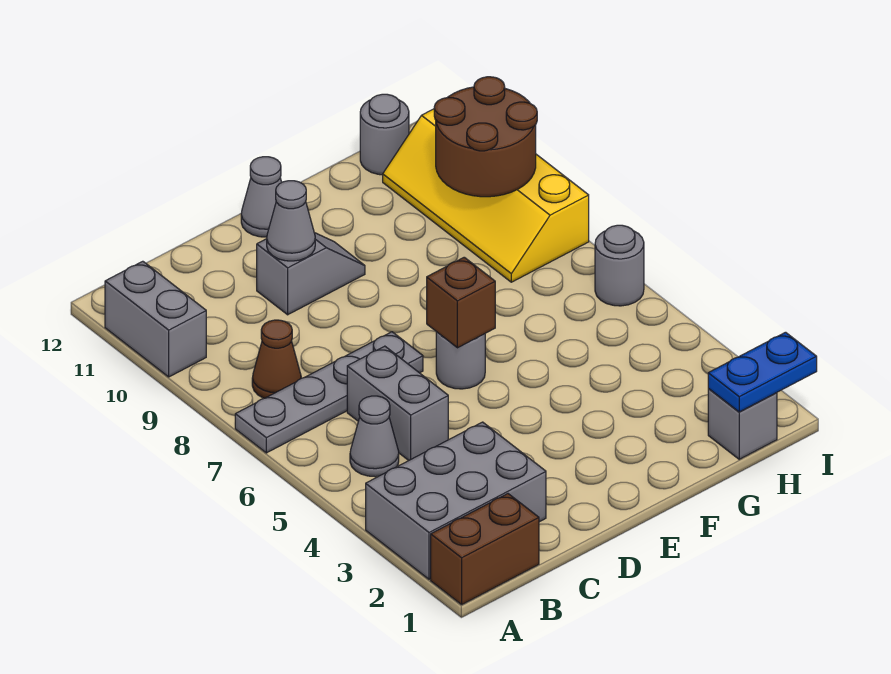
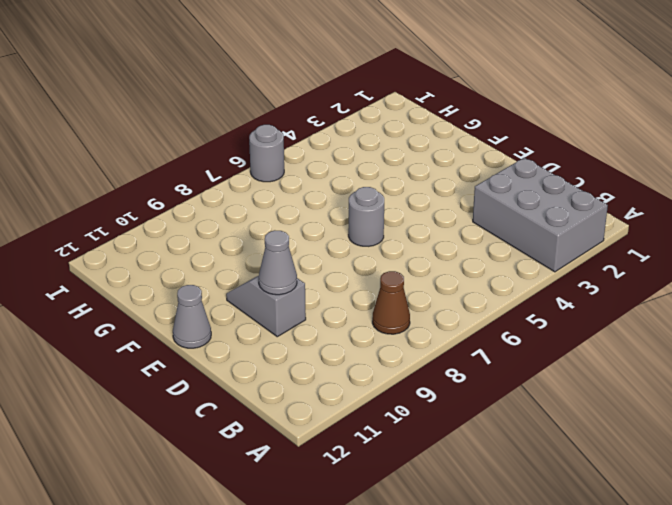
none -> brown 1x2 brick [431,494,539,605]
none -> grey 1x4 plate [235,332,423,453]
none -> grey 1x2 brick [105,261,206,377]

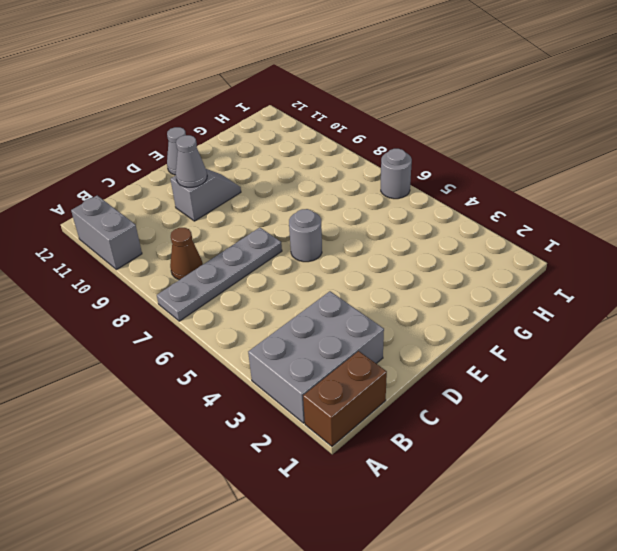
none -> grey 1x1 cone [350,396,399,477]
none -> grey 1x2 brick [347,346,448,461]
none -> grey 1x1 brick [708,389,777,459]

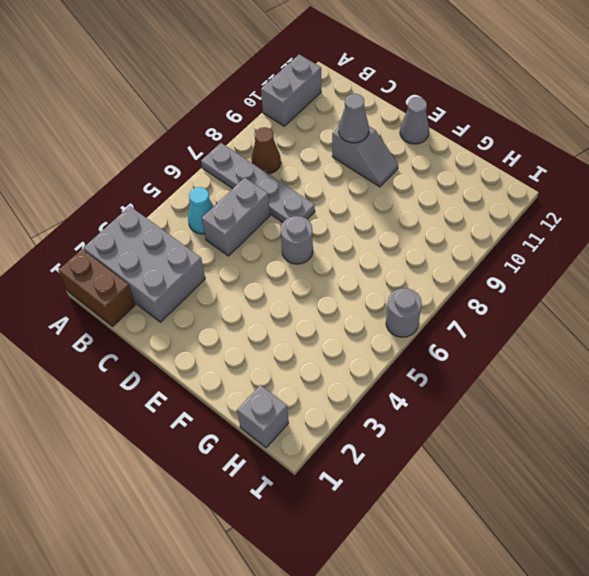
cyan 1x1 cone [188,187,214,234] -> grey 1x1 cone [350,396,399,477]
none -> yellow 2x4 slope [383,109,589,282]
none -> grey 1x1 round brick [360,94,409,175]
none -> brown 1x1 brick [427,257,495,348]

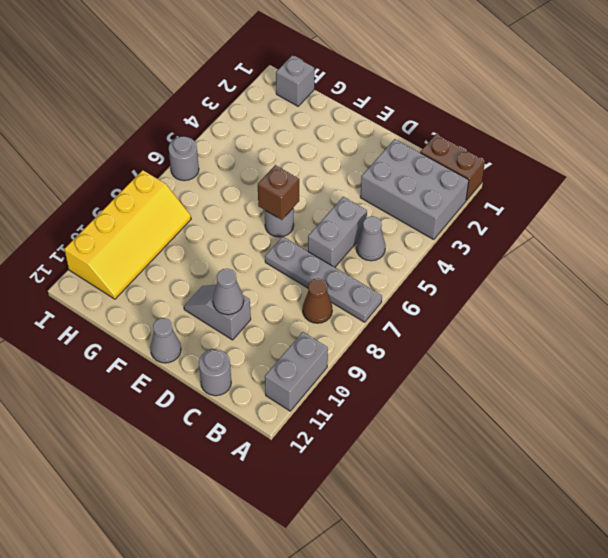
grey 1x1 round brick [199,349,231,396] -> grey 1x1 round brick moved to [360,94,409,175]
none -> blue 1x2 plate [708,332,817,412]
none -> brown 2x2 round brick [434,77,537,197]

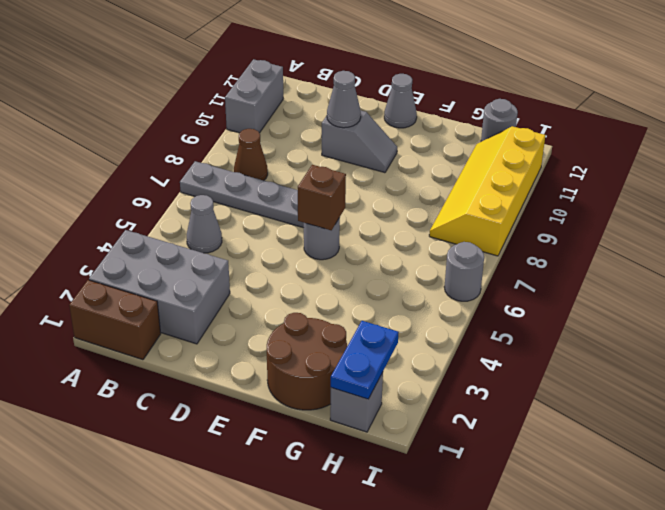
brown 2x2 round brick [267,313,347,410] -> brown 2x2 round brick moved to [434,77,537,197]
blue 1x2 plate [331,321,399,399] -> blue 1x2 plate turned to [708,332,817,412]
none -> grey 1x2 brick [347,346,448,461]

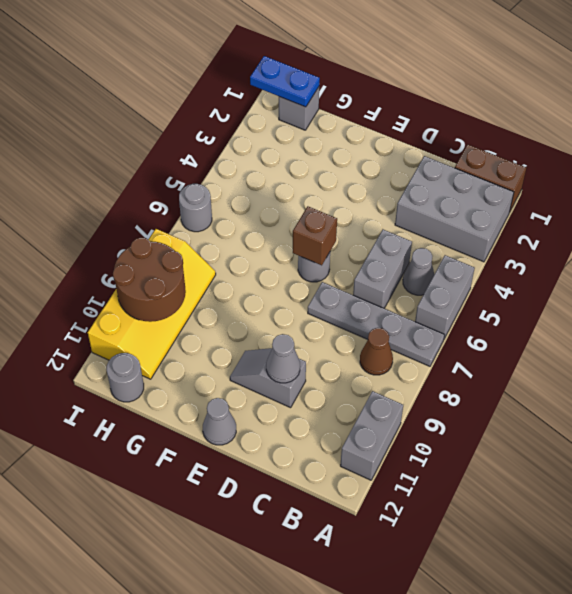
grey 1x2 brick [415,255,475,339] -> none

